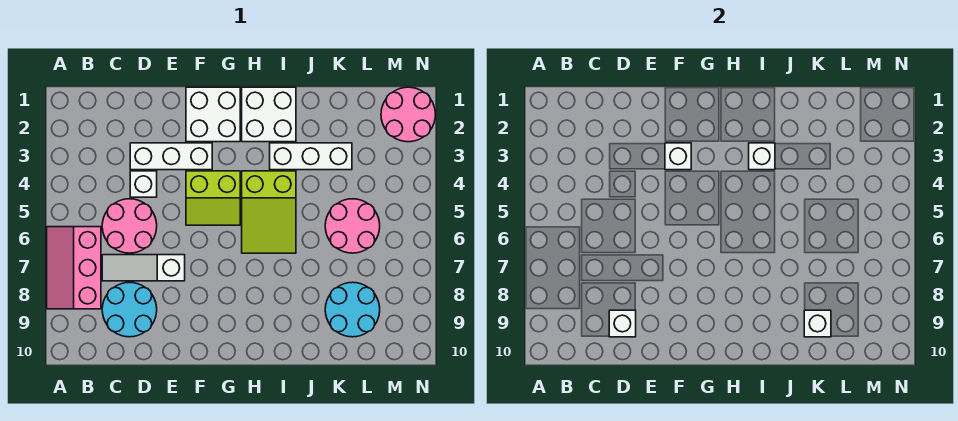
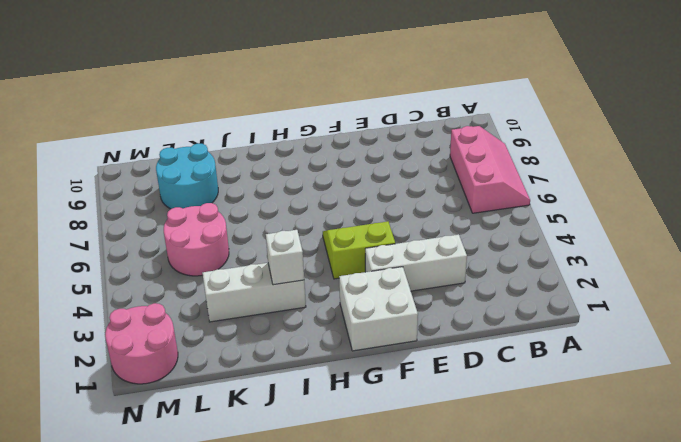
none -> pink 2x2 round brick [102,199,157,253]
none -> white 1x3 slope [102,255,185,281]
none -> cyan 2x2 round brick [102,282,157,337]

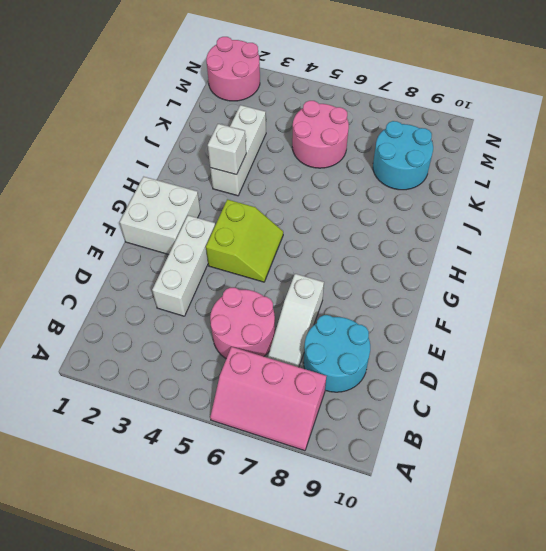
none -> white 1x1 brick [130,171,157,197]
none -> white 2x2 brick [242,87,296,142]
none -> lime 2x3 slope [242,171,296,253]

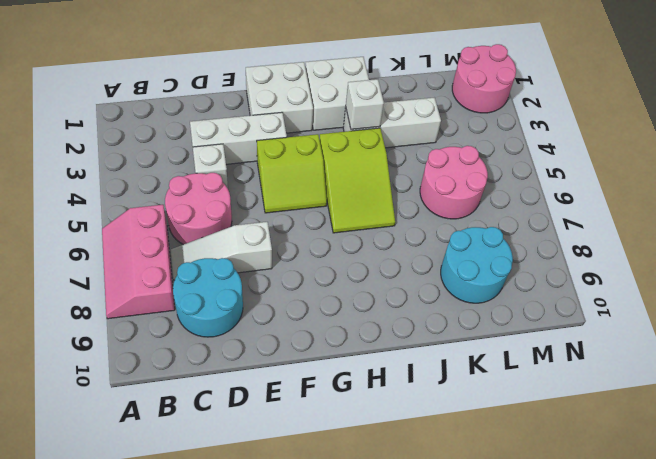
none -> white 1x1 brick [609,310,636,337]
none -> white 1x1 brick [665,143,691,170]
none -> white 1x1 brick [804,310,831,337]

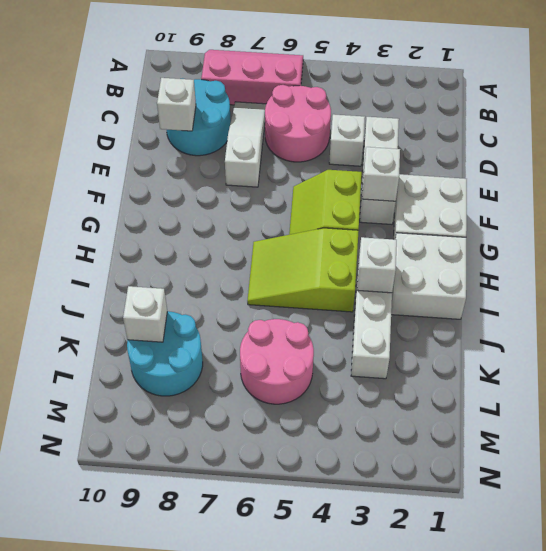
none -> pink 2x2 round brick [381,87,435,142]

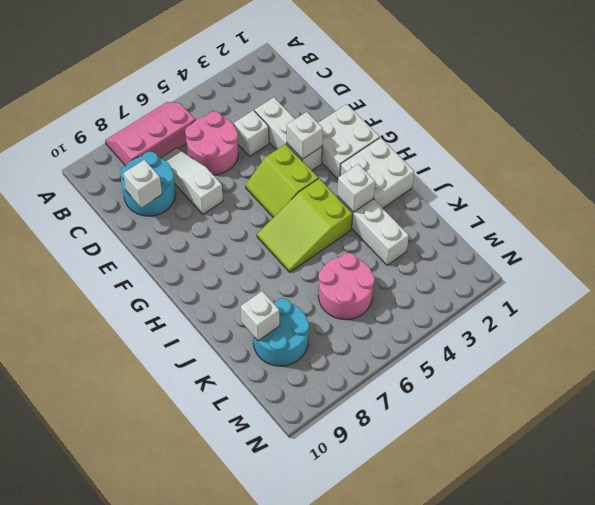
none -> pink 2x2 round brick [381,87,435,142]

